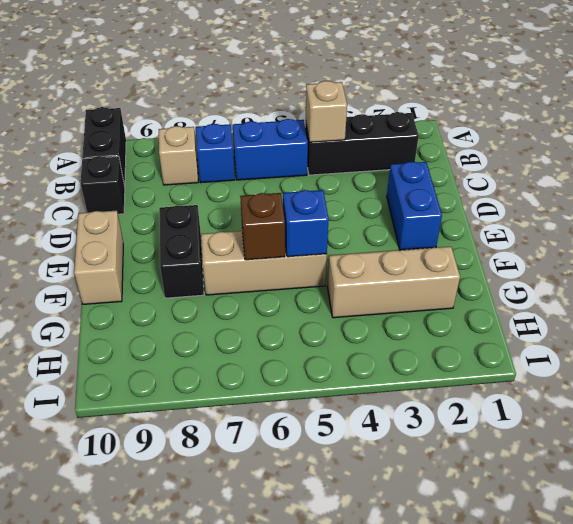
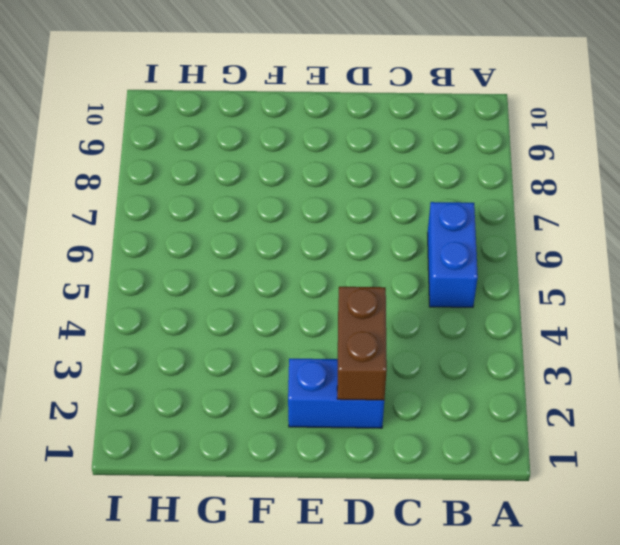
brown 1x2 brick [337,287,387,400] -> none
none -> black 1x2 brick [82,107,126,186]
none -> black 1x3 brick [305,112,419,175]
none -> blue 1x1 brick [196,124,235,183]

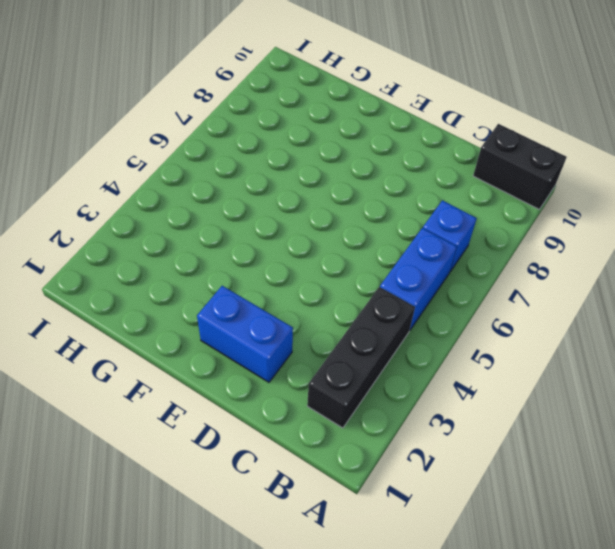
none -> tan 1x1 brick [159,126,198,185]
none -> black 1x1 brick [81,156,125,214]
none -> black 1x2 brick [159,205,204,298]

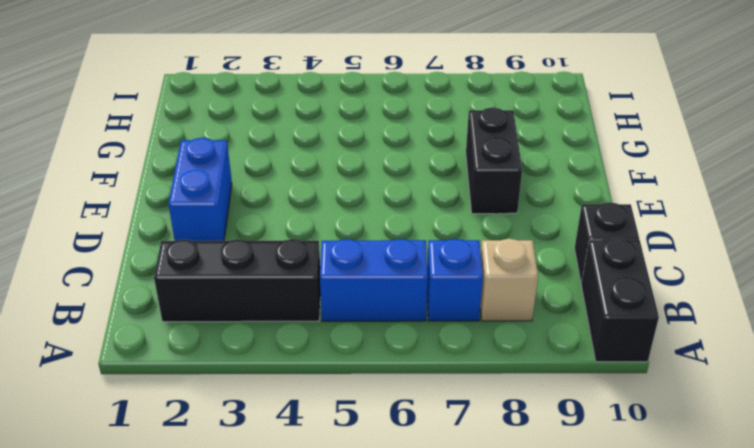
none -> tan 1x2 brick [74,211,123,304]
none -> tan 1x3 brick [201,231,327,295]
none -> tan 1x3 brick [327,247,460,318]

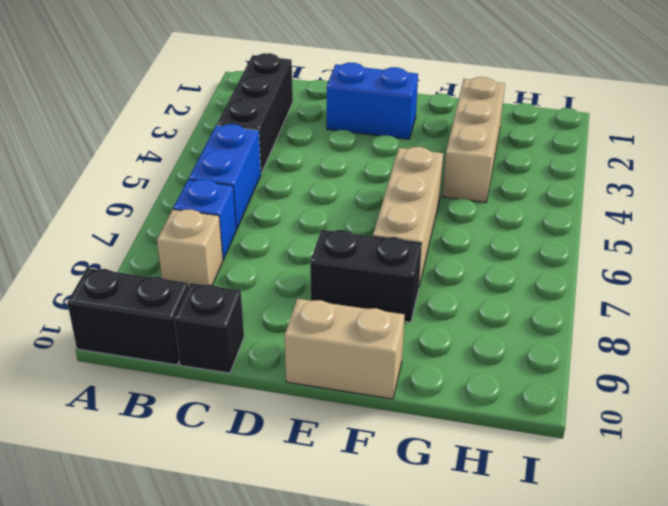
none -> tan 1x1 brick [306,81,347,142]
none -> blue 1x1 brick [283,190,329,257]
none -> brown 1x1 brick [240,193,285,260]

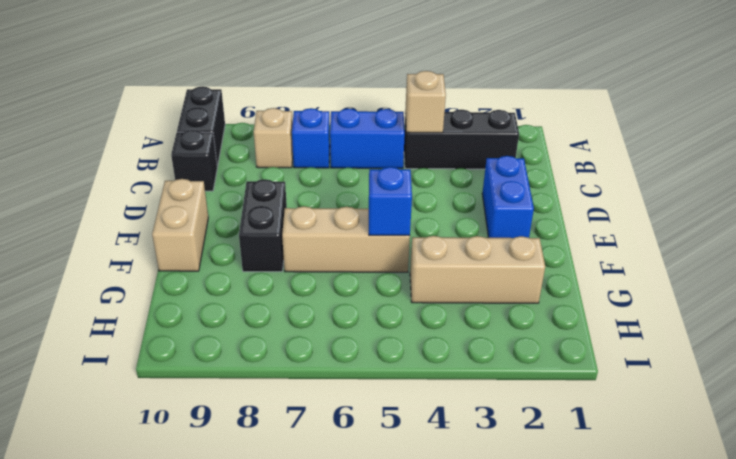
none -> brown 1x1 brick [240,193,285,260]

